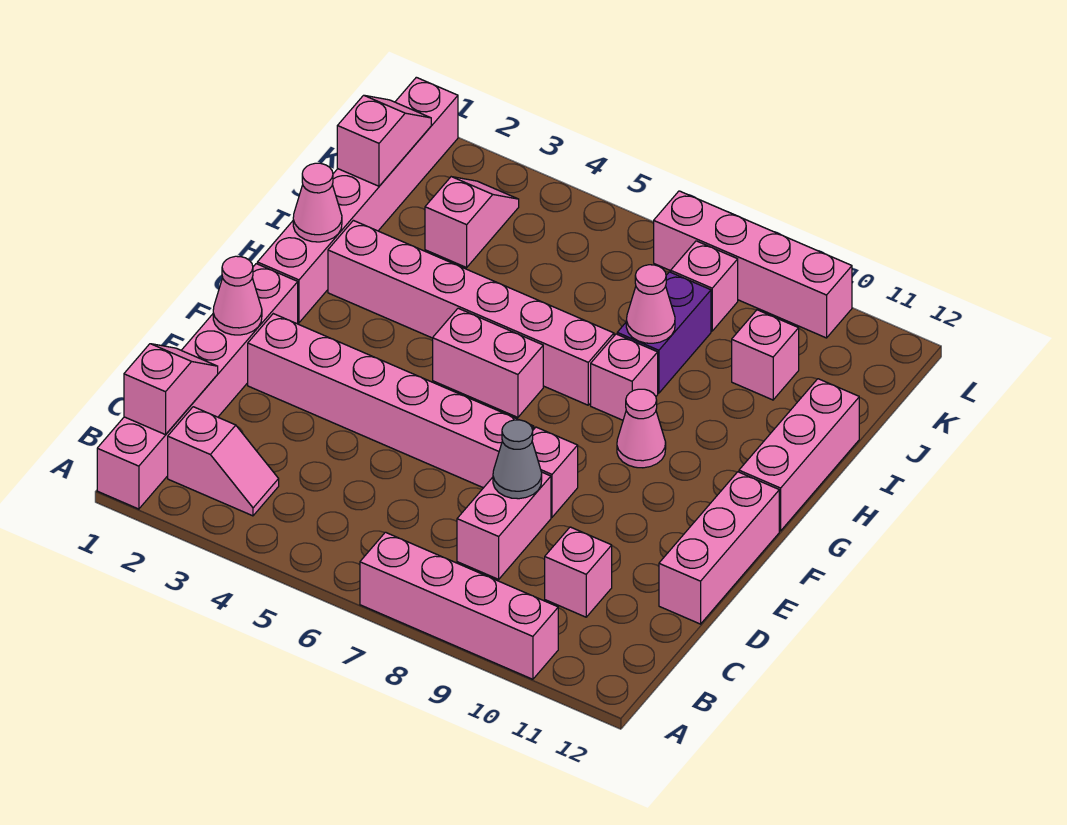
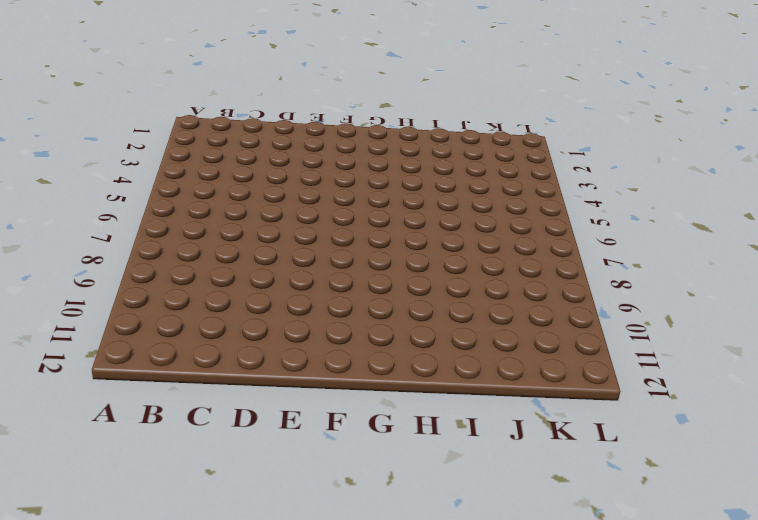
none -> pink 1x6 brick [97,264,298,509]
none -> pink 1x4 brick [360,532,558,679]
none -> pink 1x2 slope [168,407,279,516]

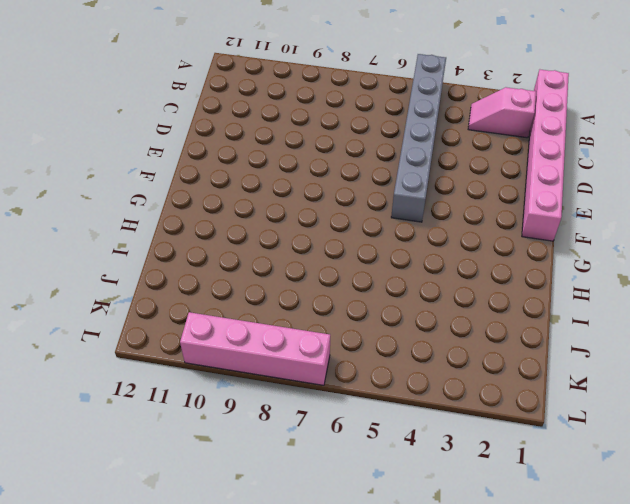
grey 1x6 brick [391,54,446,222] -> pink 1x6 brick [248,314,534,488]
none -> pink 1x4 brick [360,532,558,679]
none -> pink 1x2 brick [457,472,551,579]
none -> pink 1x1 brick [545,527,612,617]

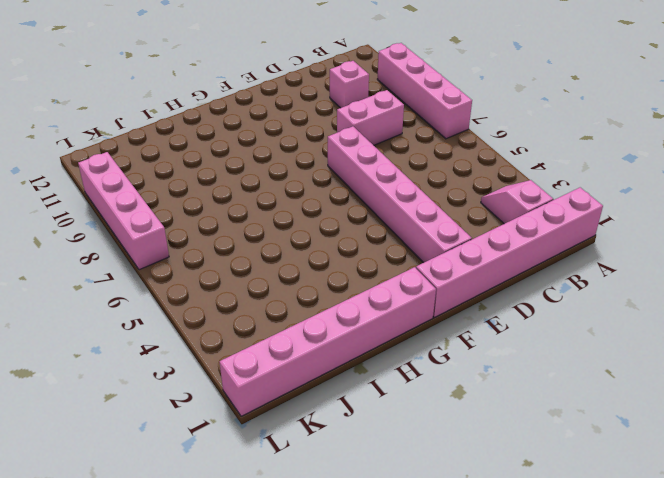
none -> pink 1x3 brick [659,472,779,624]
none -> pink 1x1 brick [532,427,578,517]
none -> pink 1x2 brick [433,308,543,417]

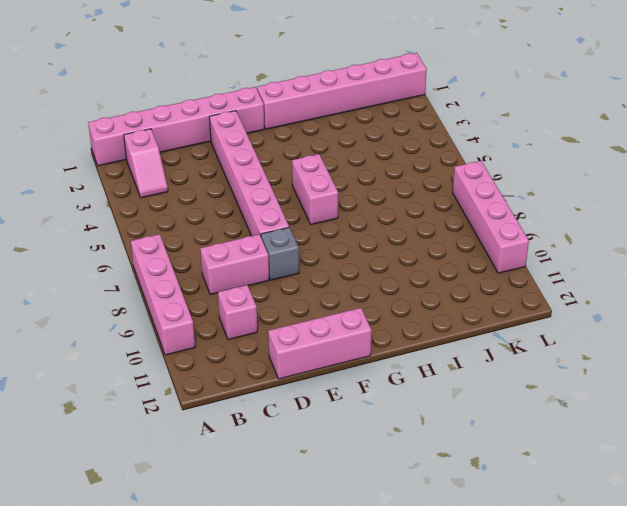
grey 1x1 brick [261,227,299,280] -> pink 1x1 brick [532,427,578,517]
none -> pink 1x1 cone [617,389,666,468]
none -> pink 1x3 brick [739,379,859,531]
none -> pink 1x6 brick [328,220,614,405]

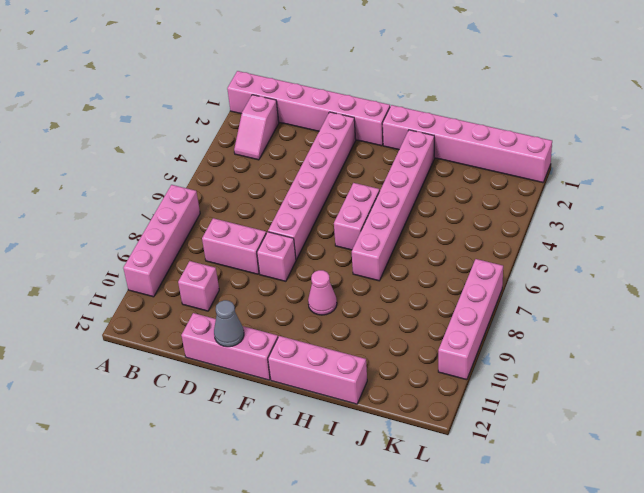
grey 1x1 cone [214,300,244,347] -> grey 1x1 cone moved to [493,420,542,499]
none -> pink 1x1 brick [591,334,658,420]
none -> purple 1x2 brick [617,272,711,393]
none -> pink 1x2 slope [425,177,519,268]

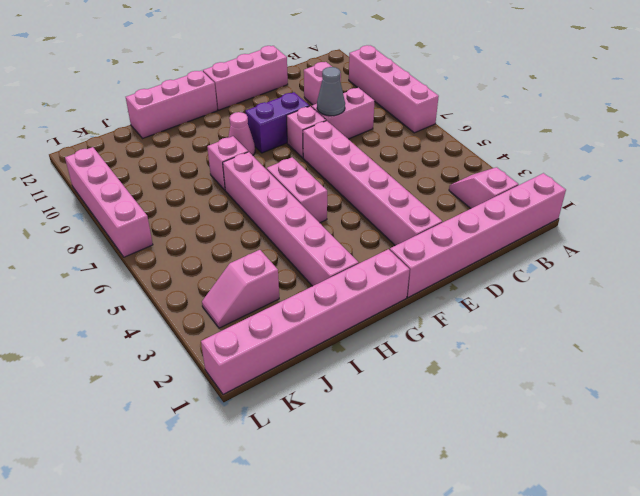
purple 1x2 brick [245,92,309,153] -> purple 1x2 brick moved to [617,272,711,393]
none -> pink 1x1 brick [732,310,799,400]
none -> pink 1x1 brick [671,241,738,331]
none -> pink 1x2 slope [124,344,218,435]

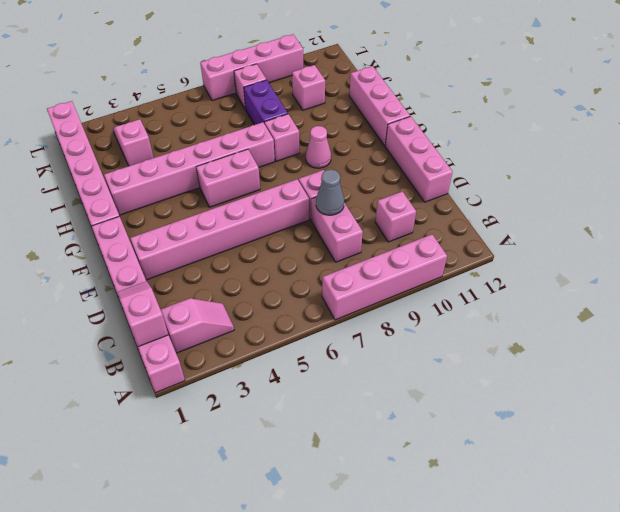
none -> pink 1x1 cone [213,256,262,335]
none -> pink 1x1 cone [293,163,342,242]
none -> pink 1x1 cone [626,265,675,343]

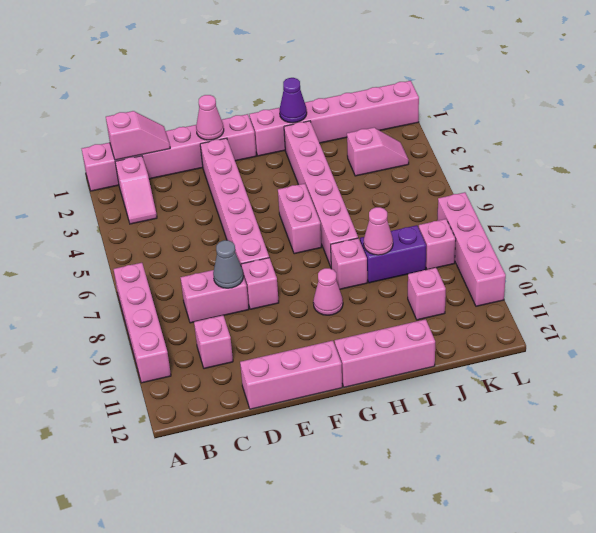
purple 1x1 cone [279,78,307,123] -> pink 1x1 cone [293,163,342,242]
none -> pink 1x2 slope [337,95,431,186]

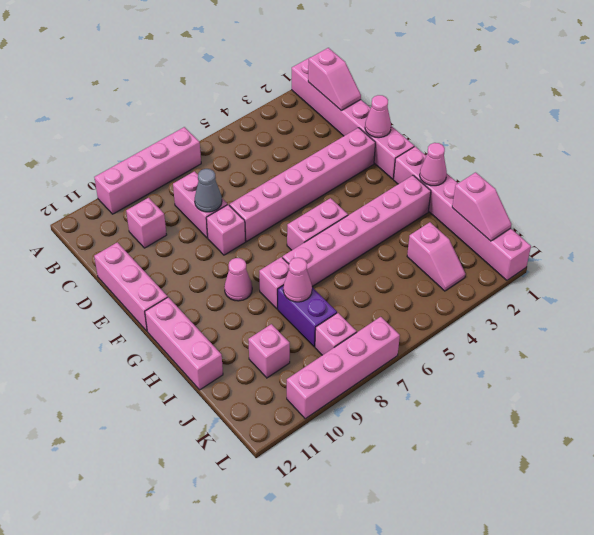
none -> pink 1x2 slope [168,407,279,516]

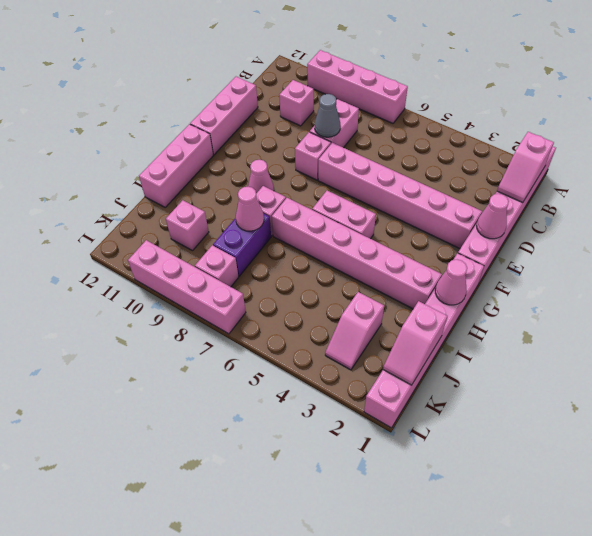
none -> pink 1x2 slope [168,407,279,516]

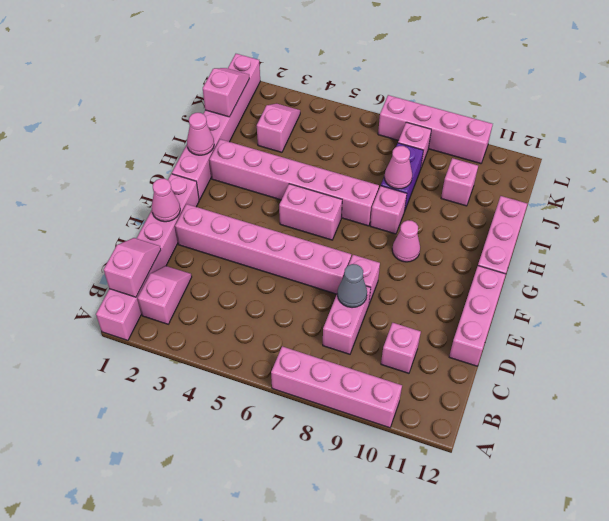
pink 1x2 slope [138,266,192,324] -> pink 1x2 slope turned to [168,407,279,516]

